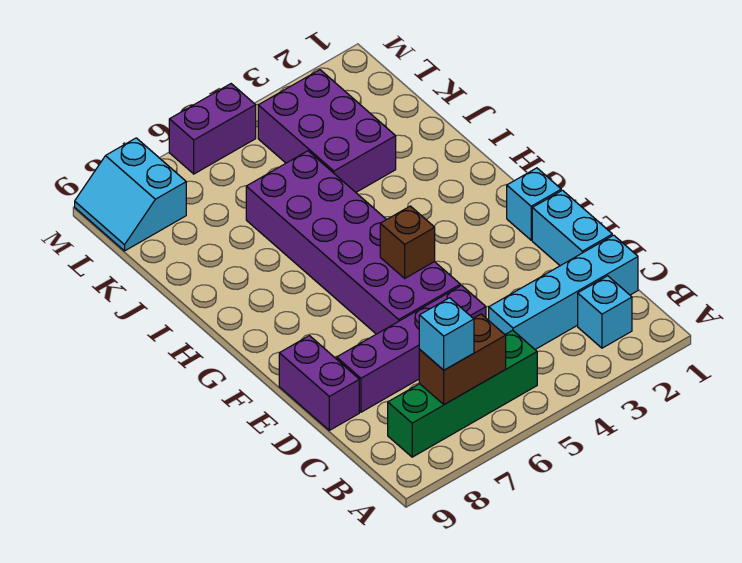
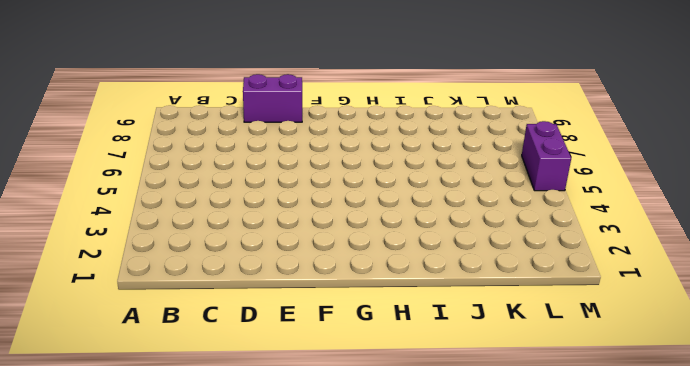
none -> cyan 1x1 brick [578,276,632,348]
none -> green 1x4 brick [388,330,537,457]
none -> cyan 1x4 brick [489,235,638,349]

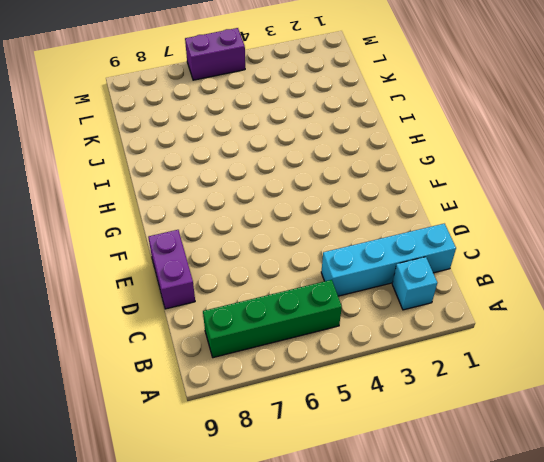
none -> cyan 1x2 brick [532,190,612,266]
none -> purple 1x4 brick [337,285,486,412]
none -> purple 2x6 brick [246,151,460,334]

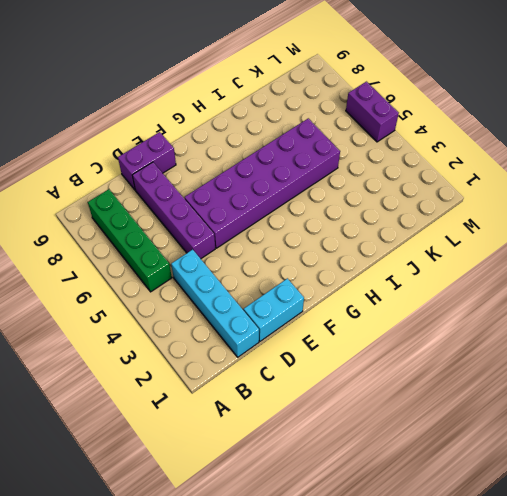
none -> cyan 1x1 brick [578,276,632,348]
none -> cyan 1x1 brick [507,168,561,240]
none -> purple 2x3 brick [258,70,396,192]

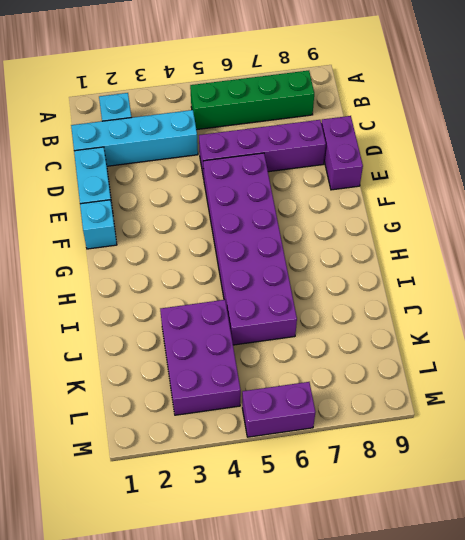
none -> cyan 2x2 slope [75,138,186,251]
none -> brown 1x2 brick [419,314,506,405]
none -> brown 1x1 brick [380,206,435,278]

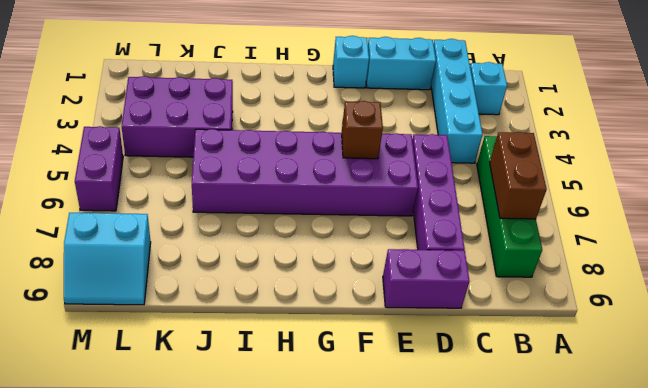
none -> cyan 1x1 brick [419,298,474,370]

